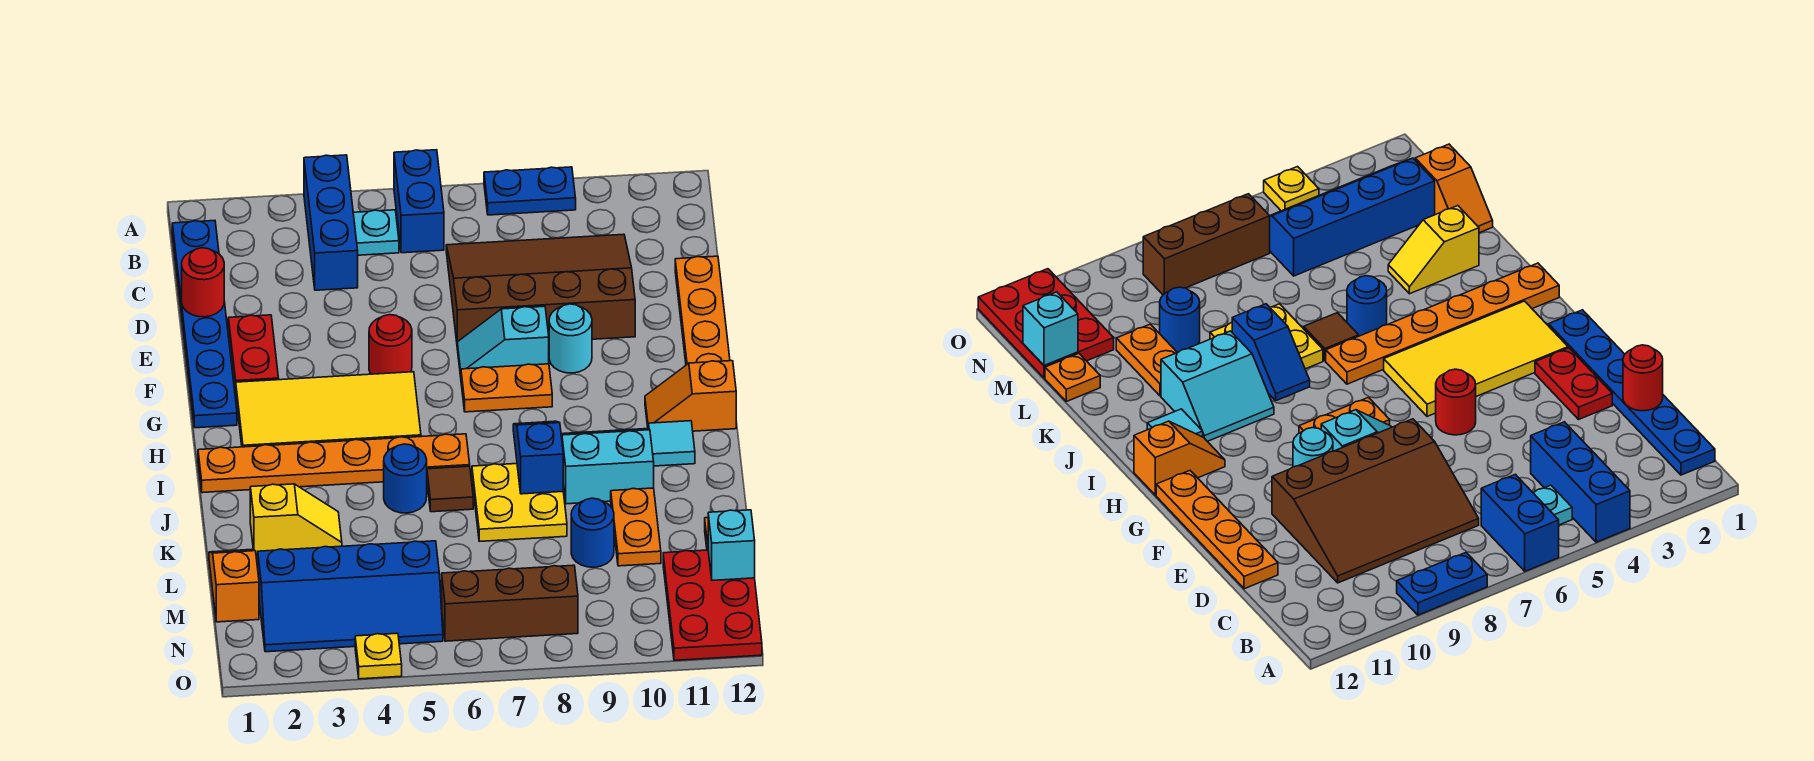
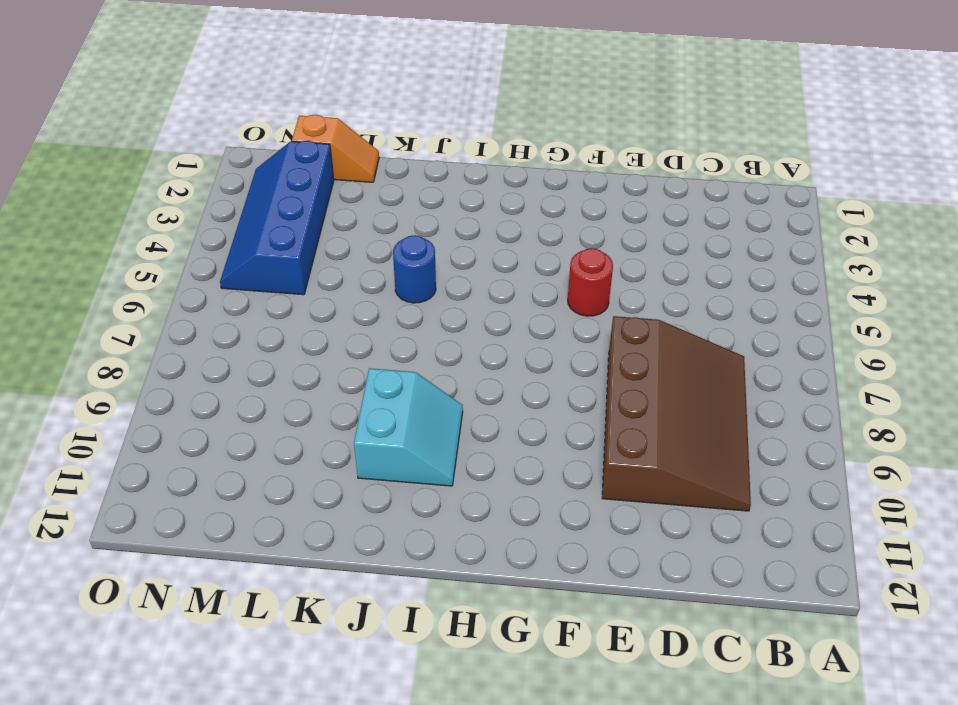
none -> blue 1x3 brick [304,155,358,290]
none -> blue 1x2 brick [394,150,444,253]
none -> blue 1x2 plate [484,167,576,215]
none -> blue 1x6 plate [172,221,237,428]

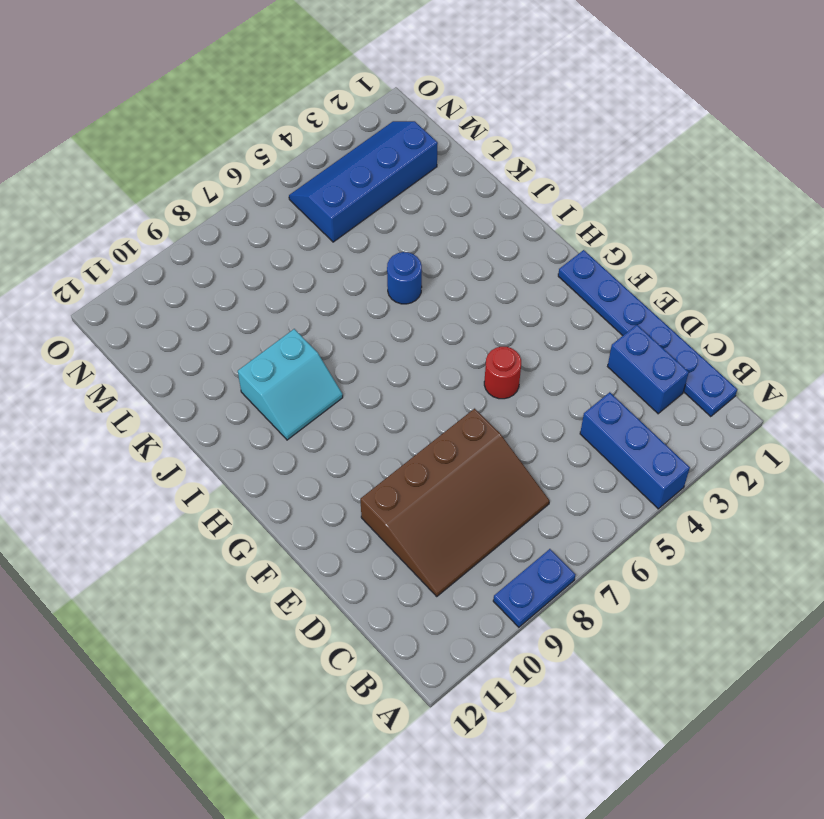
blue 1x2 brick [608,325,689,414] -> blue 1x2 brick moved to [394,150,444,253]
none -> cyan 1x1 plate [353,210,399,255]
none -> orange 1x4 plate [675,256,730,365]
none -> red 1x2 plate [228,315,279,391]
none -> cyan 1x2 slope [457,306,549,377]

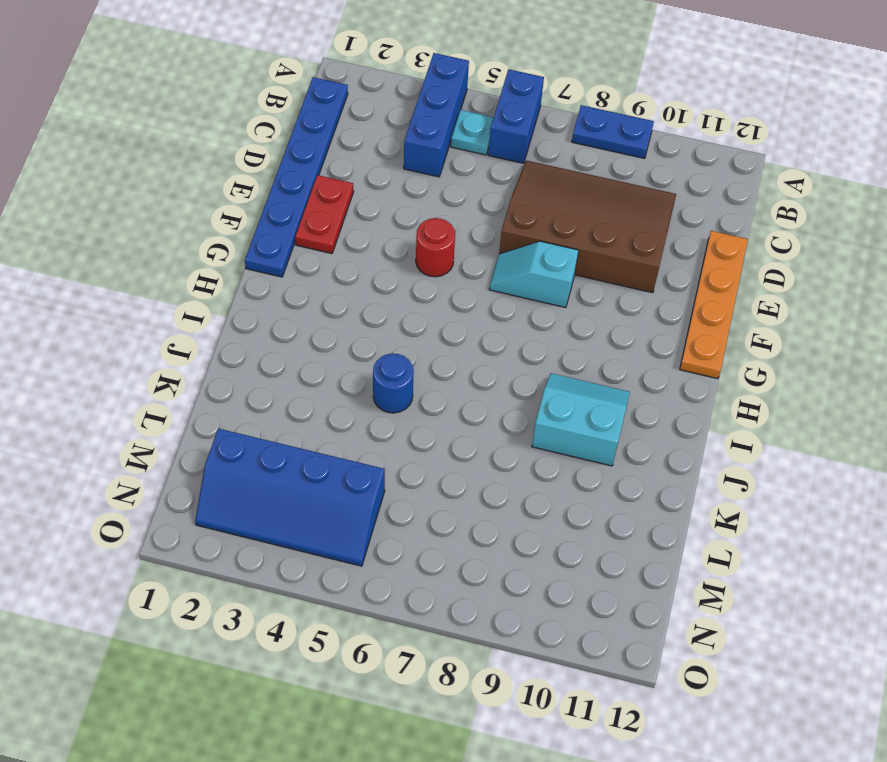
none -> cyan 1x1 round brick [549,304,592,373]
none -> yellow 2x4 tile [236,372,421,447]
none -> orange 1x2 plate [461,364,552,412]
none -> orange 1x2 slope [645,361,736,431]

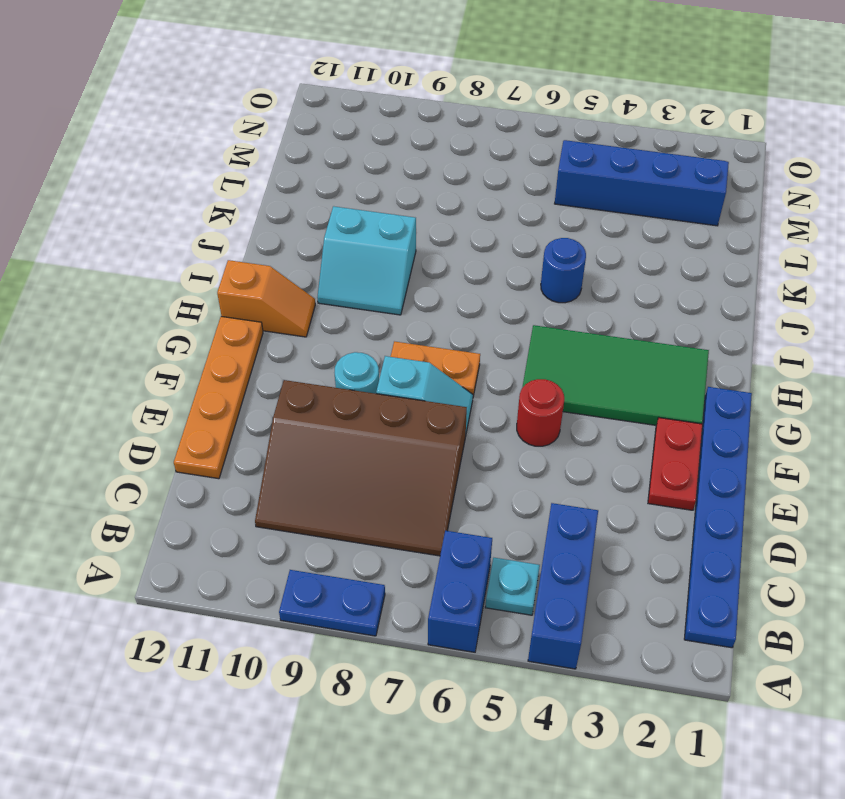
green 2x4 tile [522,325,709,425] -> yellow 2x4 tile [236,372,421,447]
none -> orange 1x6 plate [198,434,470,493]
none -> cyan 1x1 tile [649,421,695,466]
none -> brown 1x1 tile [427,466,473,512]
none -> yellow 2x2 plate [472,464,567,541]

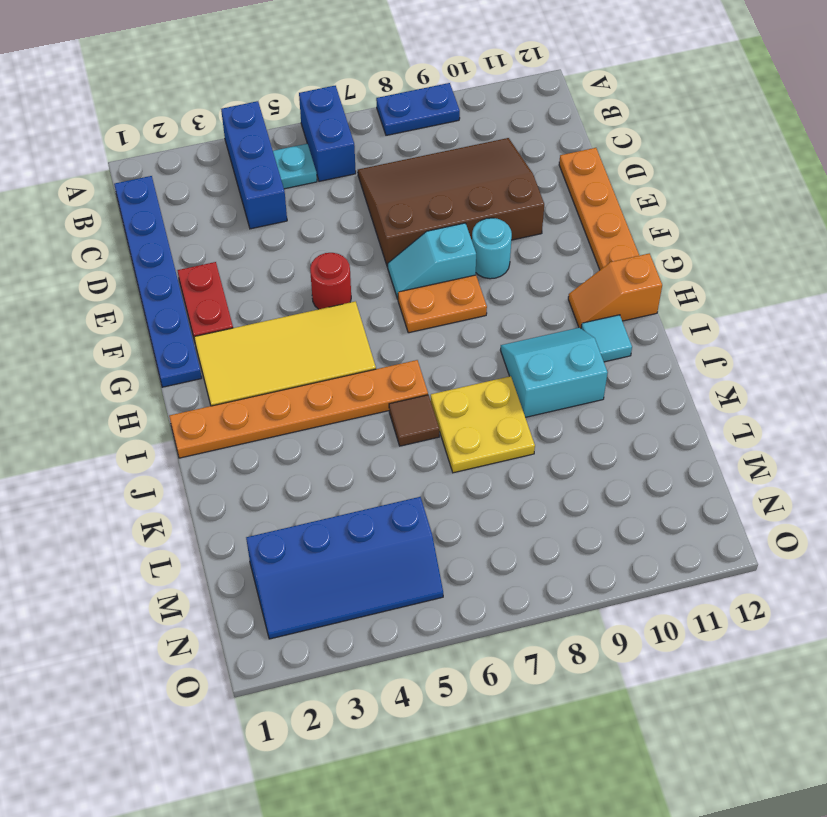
none -> blue 1x1 round brick [384,444,427,513]
none -> yellow 1x2 slope [250,484,342,555]
none -> orange 1x2 plate [611,488,661,566]
none -> orange 1x2 slope [209,549,259,622]

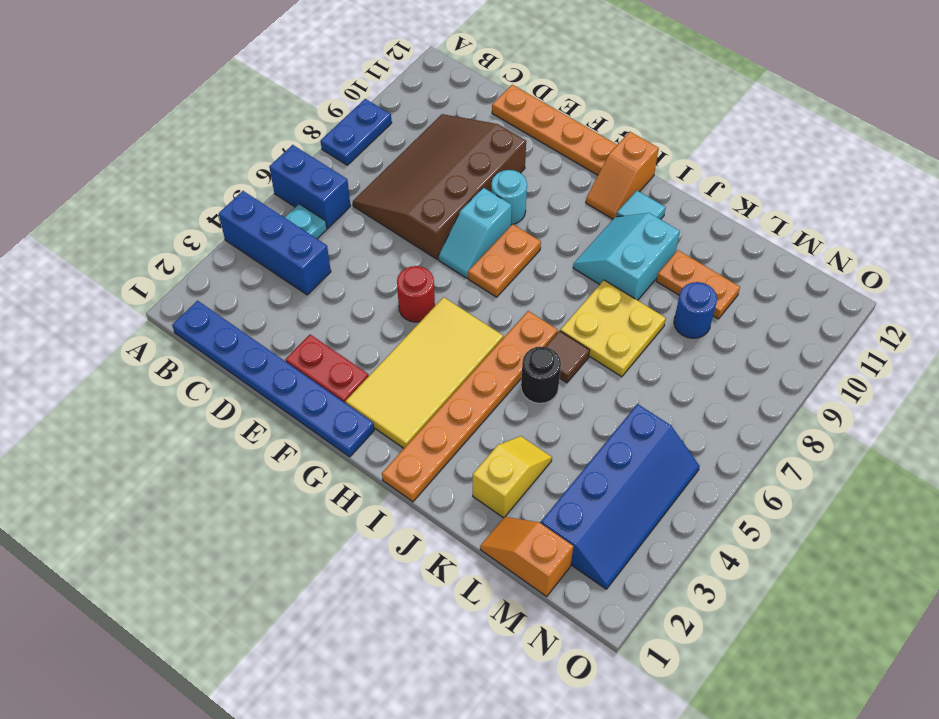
black 1x1 round brick [521,346,561,403] -> blue 1x1 round brick [384,444,427,513]
none -> orange 1x1 plate [1045,354,1100,402]
none -> red 2x3 plate [663,550,762,660]
none -> brown 1x3 brick [442,565,578,641]
none -> yellow 1x1 plate [355,633,402,679]

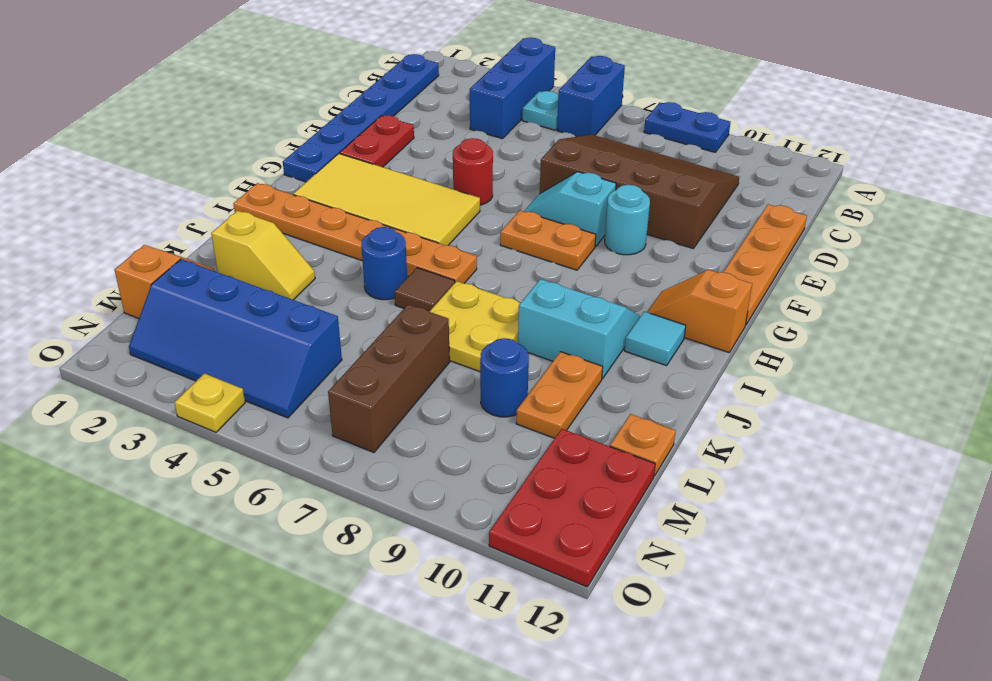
brown 1x3 brick [328,304,450,452] -> brown 1x3 brick turned to [442,565,578,641]
none -> red 1x1 round brick [182,248,224,317]
none -> blue 1x2 slope [513,421,563,494]
none -> cyan 1x1 brick [708,510,755,580]

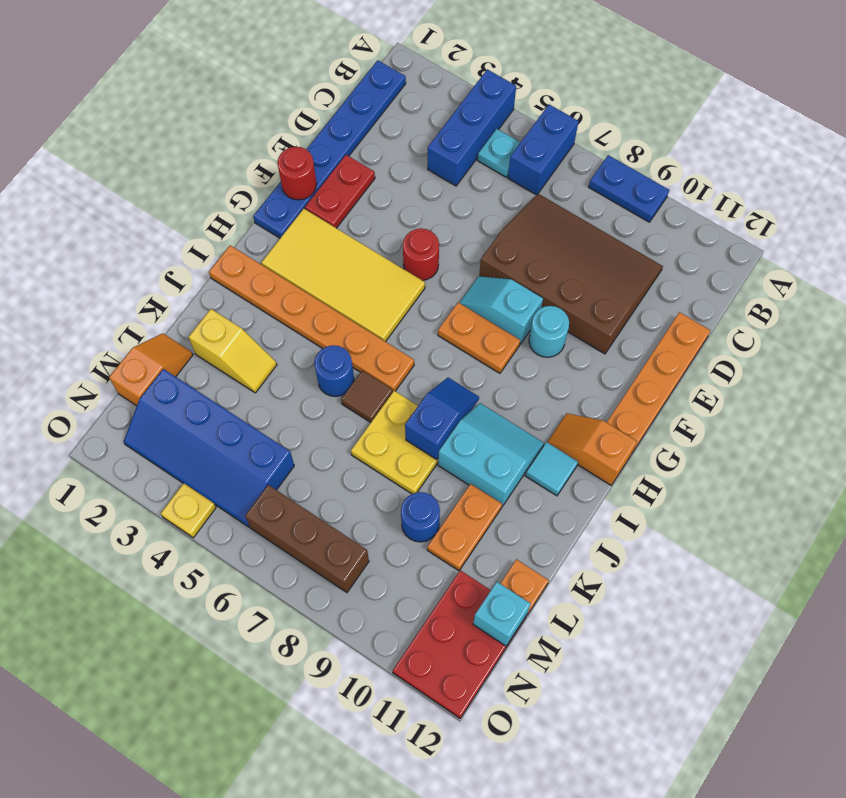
red 1x1 round brick [277,147,317,200] -> red 1x1 round brick moved to [182,248,224,317]

